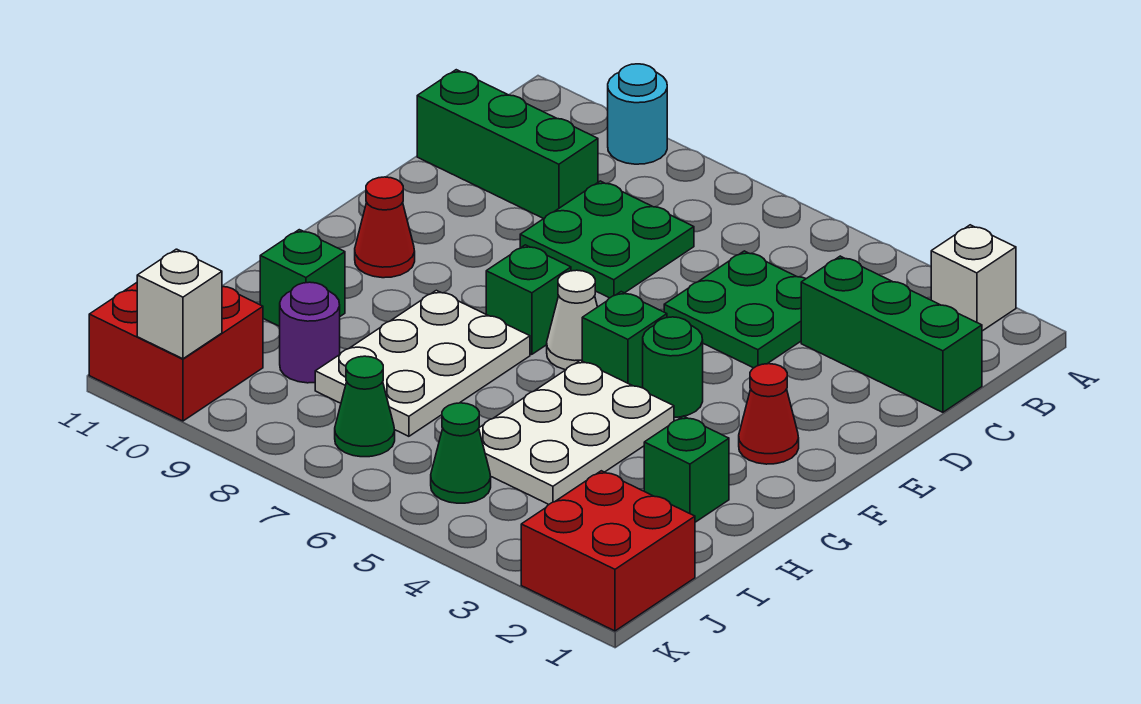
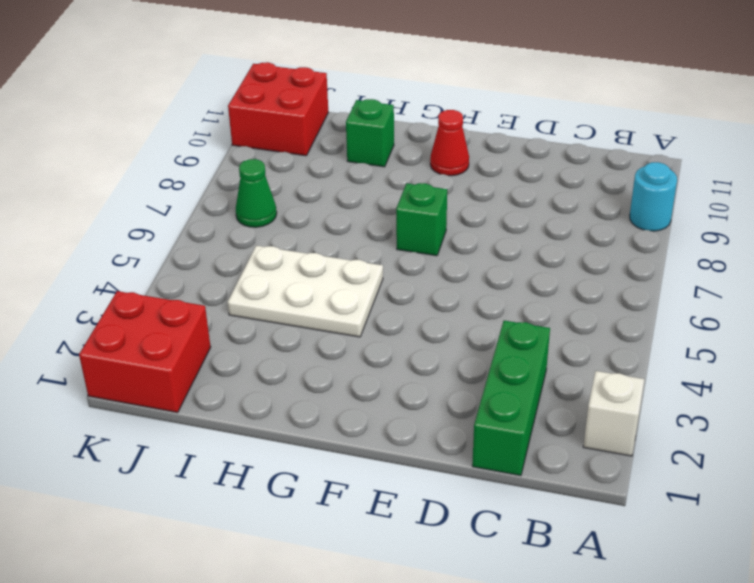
none -> green 2x2 plate [664,251,806,368]
none -> green 2x2 plate [520,181,694,298]
none -> green 1x3 brick [417,70,598,219]

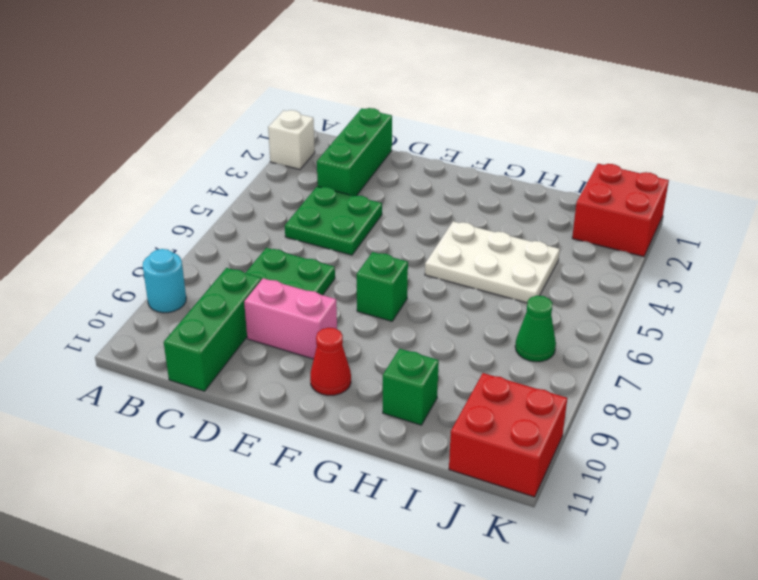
pink 1x2 brick [244,278,337,359] -> none
none -> red 1x1 cone [739,364,799,464]
none -> green 1x1 round brick [643,317,703,417]
none -> green 1x1 brick [582,292,667,388]

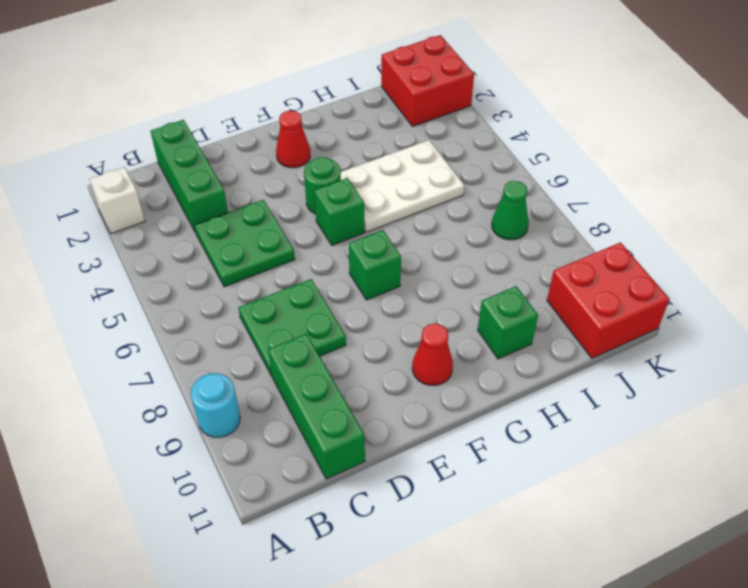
none -> white 1x1 cone [547,270,597,370]
none -> white 2x3 plate [315,290,530,436]
none -> green 1x1 brick [644,416,729,522]

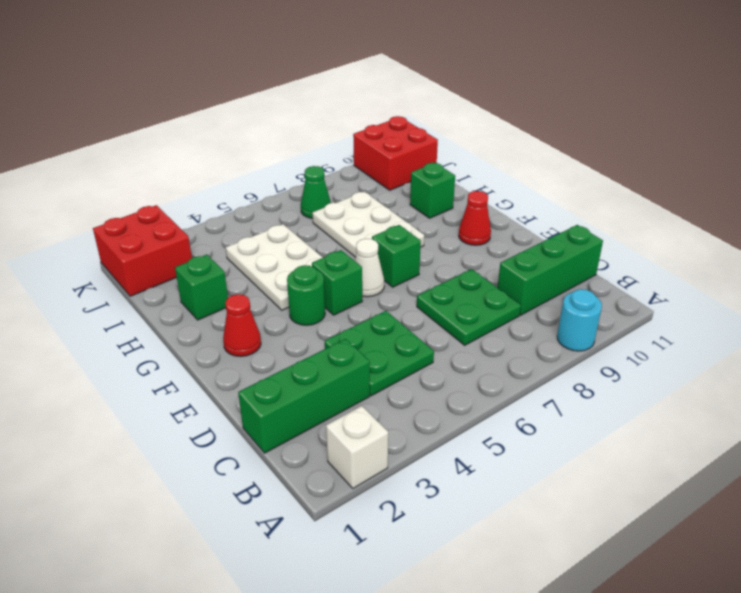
none -> purple 1x1 round brick [280,282,340,383]
none -> green 1x1 cone [431,403,491,503]
none -> white 1x1 brick [137,249,222,359]

